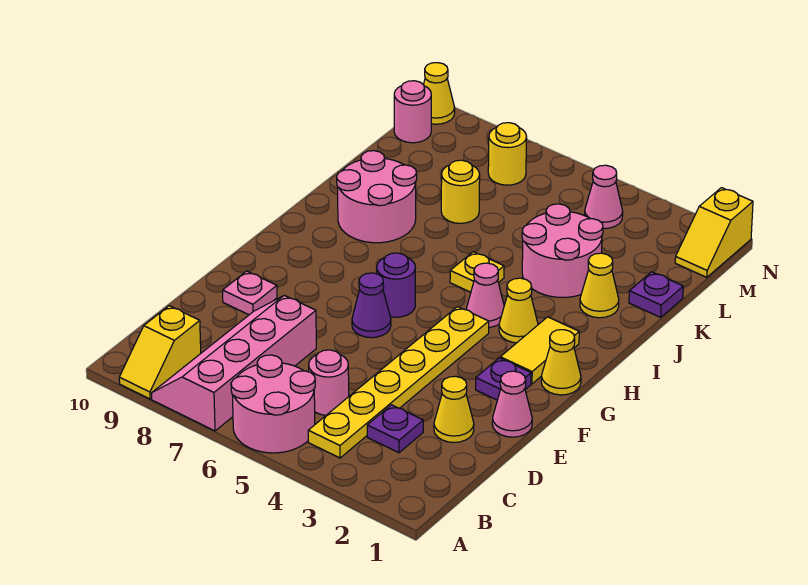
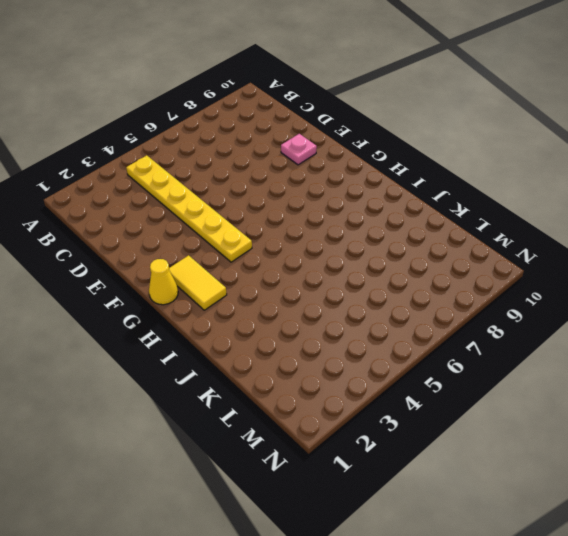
none -> pink 2x2 round brick [231,355,315,453]
none -> pink 2x4 slope [151,295,316,431]
none -> yellow 1x2 slope [119,306,201,399]

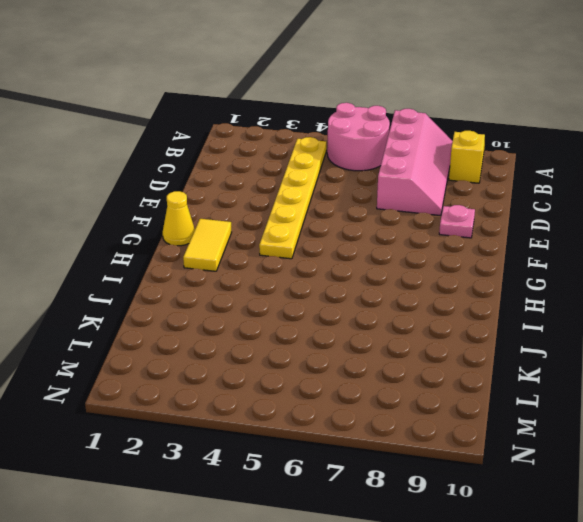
none -> purple 1x1 plate [367,405,423,453]
none -> pink 1x1 round brick [309,350,349,415]
none -> yellow 1x1 cone [434,376,474,442]

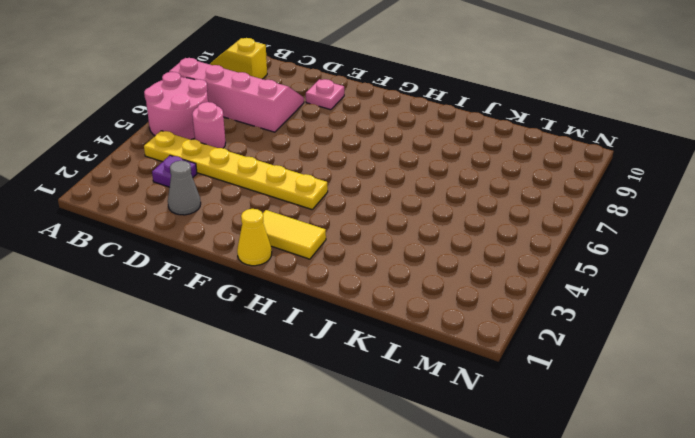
grey 1x1 cone [168,161,201,215] -> yellow 1x1 cone [434,376,474,442]
none -> pink 1x1 cone [492,371,532,437]
none -> purple 1x1 plate [476,358,531,400]
none -> purple 1x1 cone [352,273,391,338]

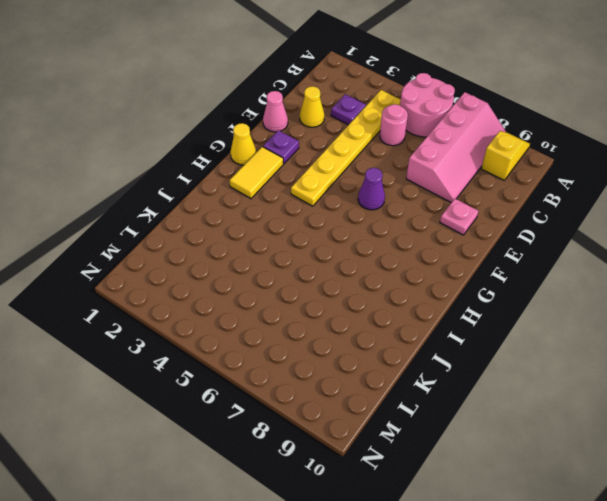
none -> purple 1x1 round brick [377,253,415,317]
none -> yellow 1x1 cone [499,278,538,343]
none -> pink 1x1 cone [466,263,504,327]

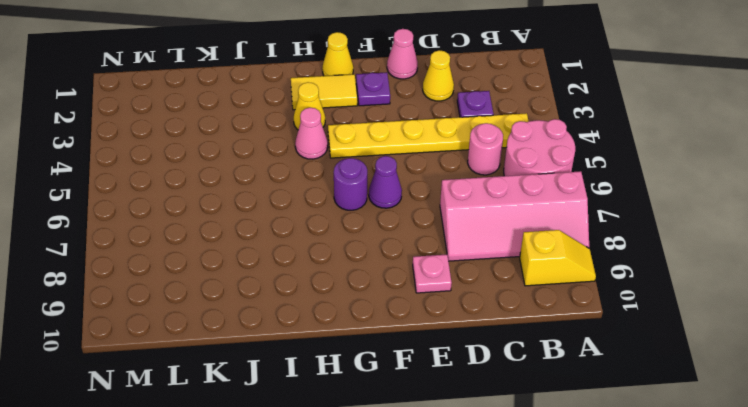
none -> yellow 1x1 plate [450,252,504,292]
none -> pink 2x2 round brick [337,151,417,243]
none -> yellow 1x1 cone [580,253,619,318]

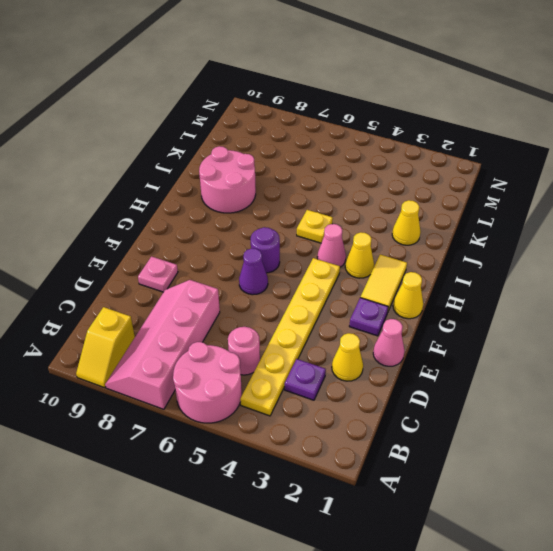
none -> pink 2x2 round brick [522,204,603,297]
none -> purple 1x1 plate [629,272,683,317]
none -> yellow 1x1 round brick [441,160,480,223]

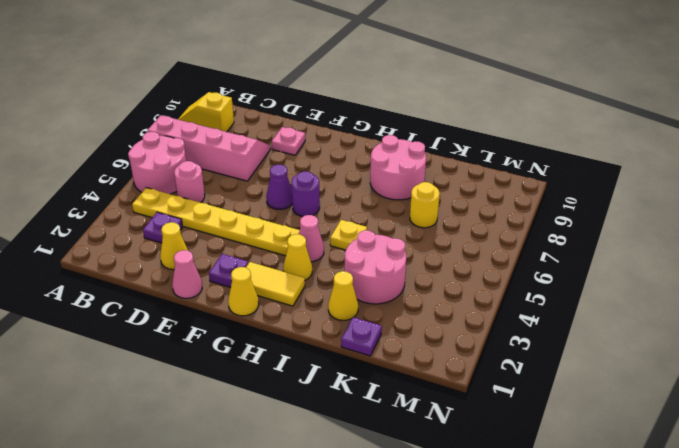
none -> yellow 1x2 slope [675,188,753,277]
none -> pink 1x1 cone [585,165,623,229]
none -> yellow 1x1 round brick [488,123,527,185]

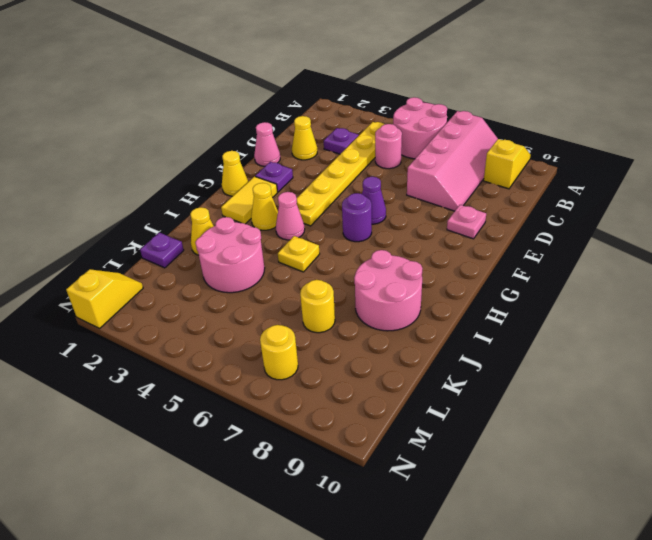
none -> pink 1x1 cone [585,165,623,229]
none -> pink 1x1 round brick [394,81,431,143]
none -> yellow 1x1 cone [423,63,455,124]

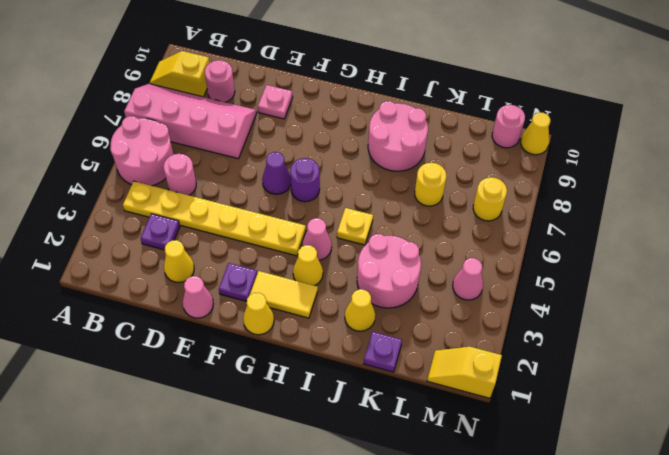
pink 1x1 round brick [205,60,235,102] -> none

